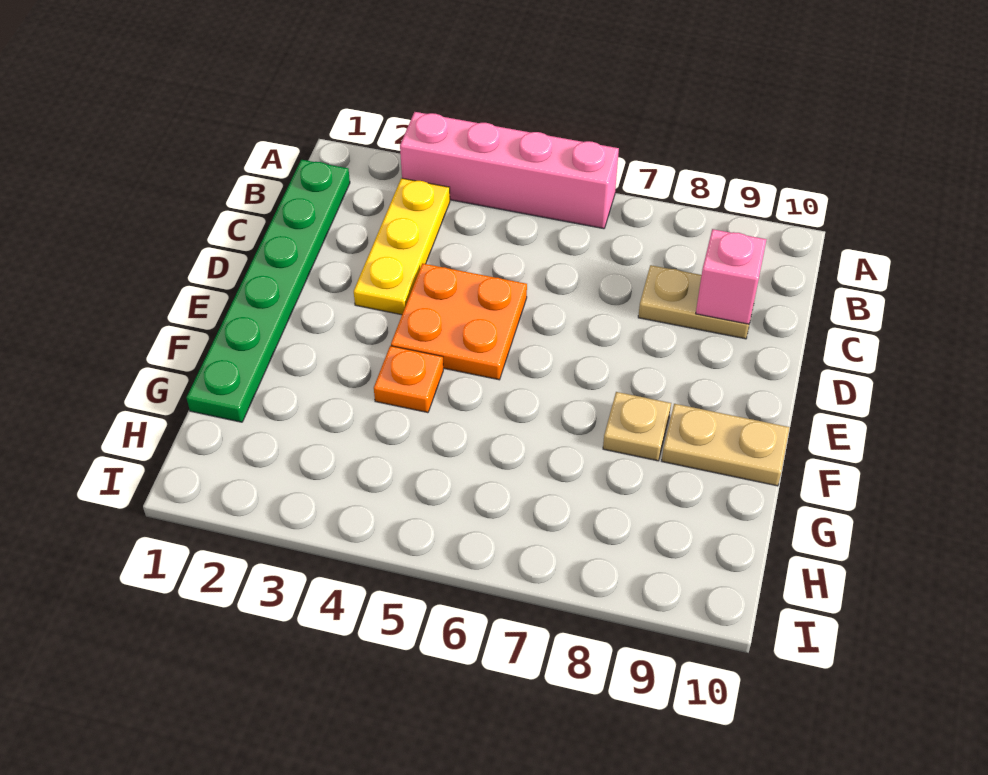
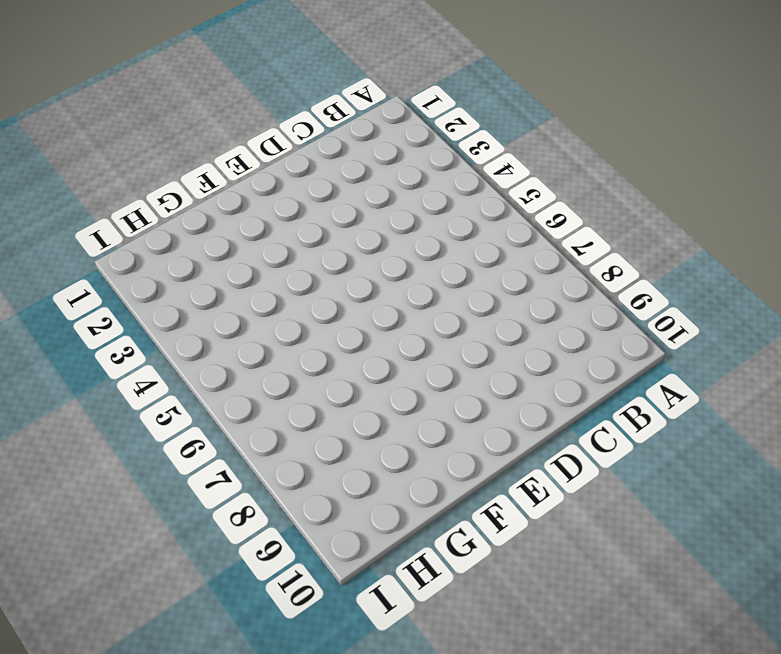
none -> pink 1x4 brick [400,112,619,229]
none -> green 1x6 plate [186,160,350,422]

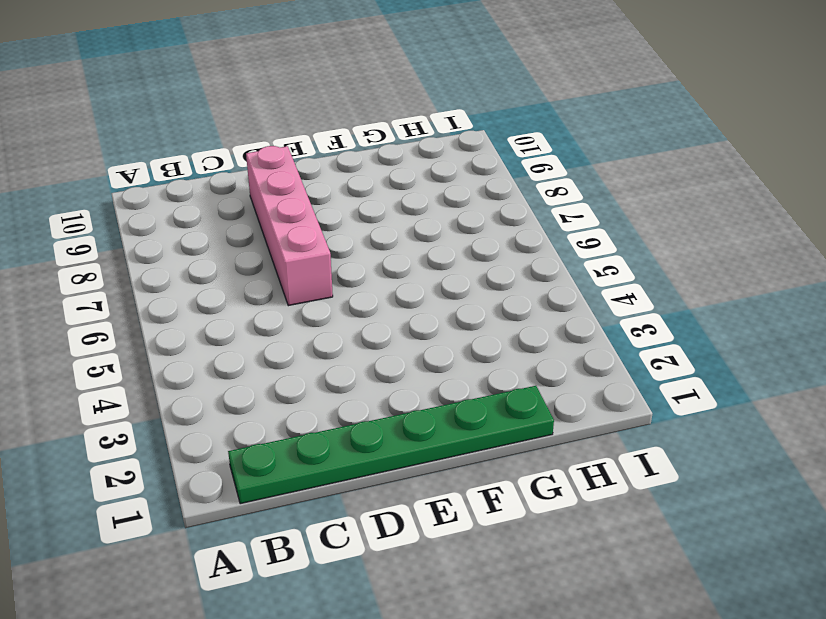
pink 1x4 brick [246,146,333,306] -> pink 1x4 brick moved to [400,112,619,229]
none -> yellow 1x3 plate [354,178,450,315]
none -> tan 1x2 plate [638,265,753,339]

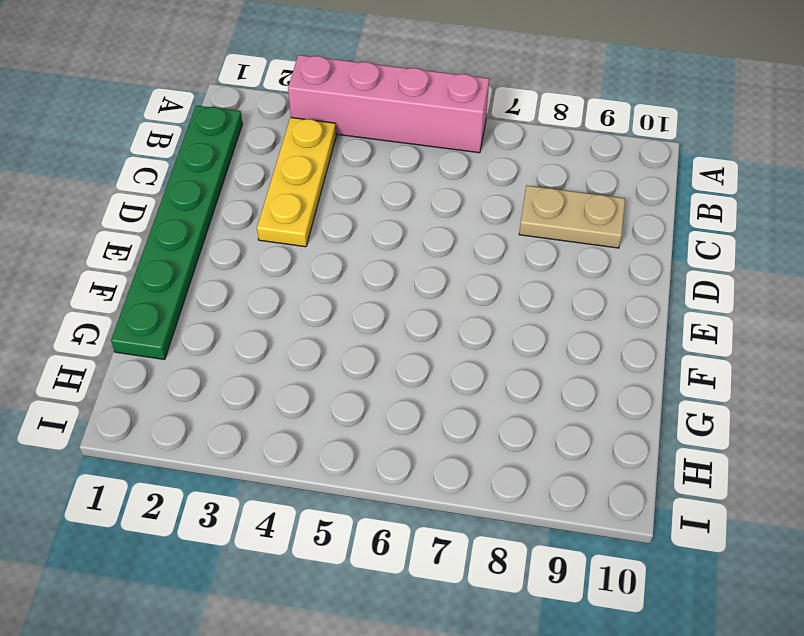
none -> orange 2x2 plate [391,263,527,380]
none -> orange 1x1 plate [374,346,443,413]

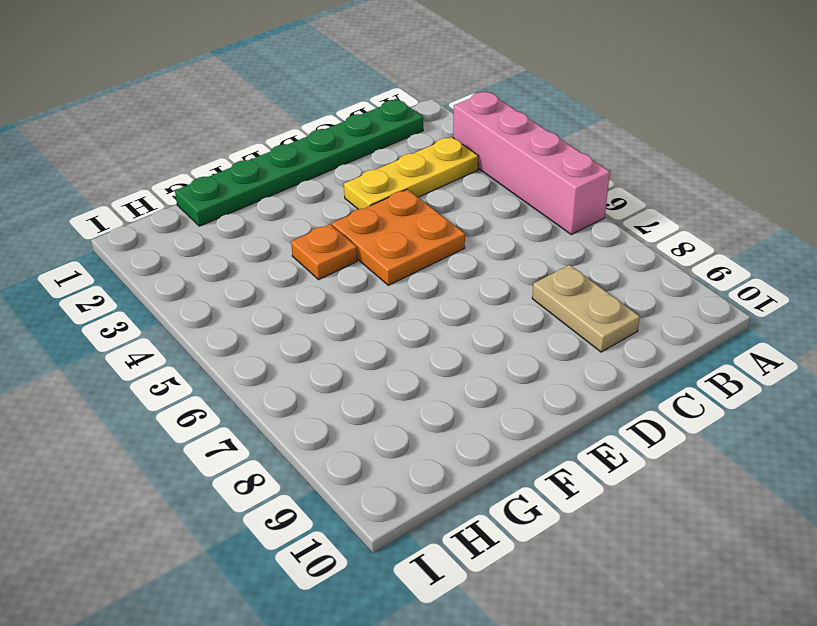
none -> tan 1x1 plate [603,392,671,461]
none -> tan 1x2 plate [662,404,790,486]

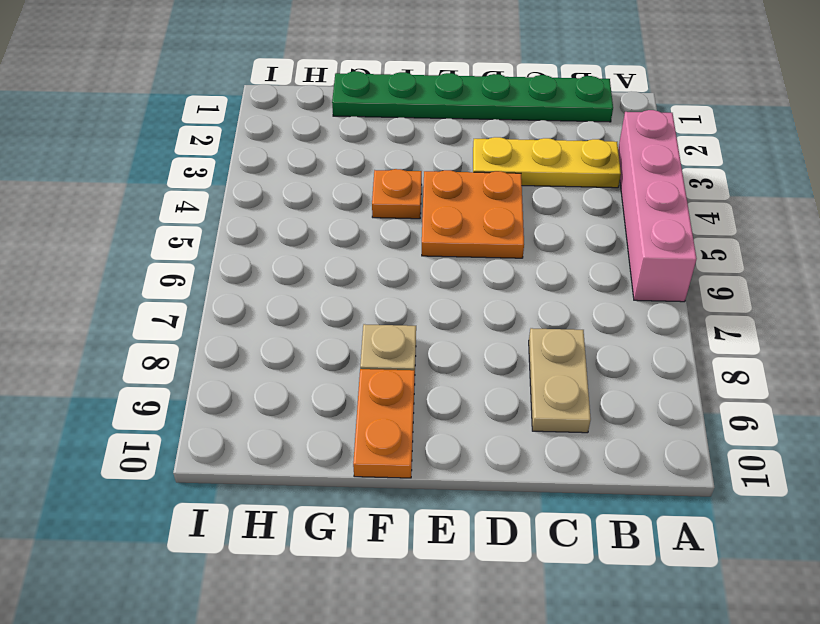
orange 1x2 plate [353,369,415,478] -> tan 1x2 plate [662,404,790,486]
none -> pink 1x1 brick [696,229,767,324]

